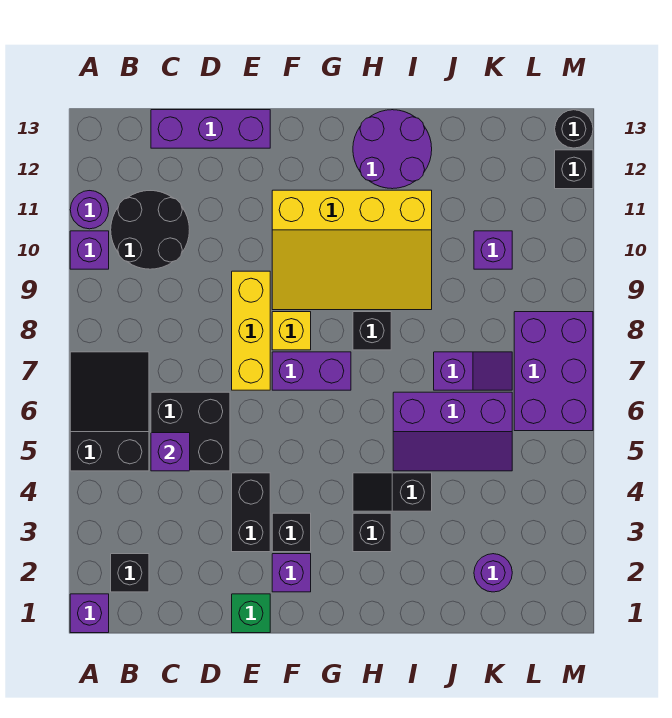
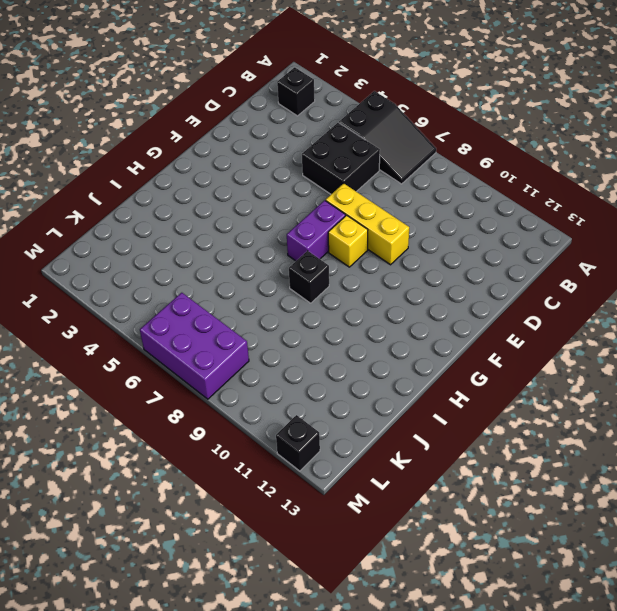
none -> purple 1x1 brick [70,594,109,633]
none -> purple 1x1 brick [70,231,109,269]
none -> purple 1x1 round brick [70,191,109,229]

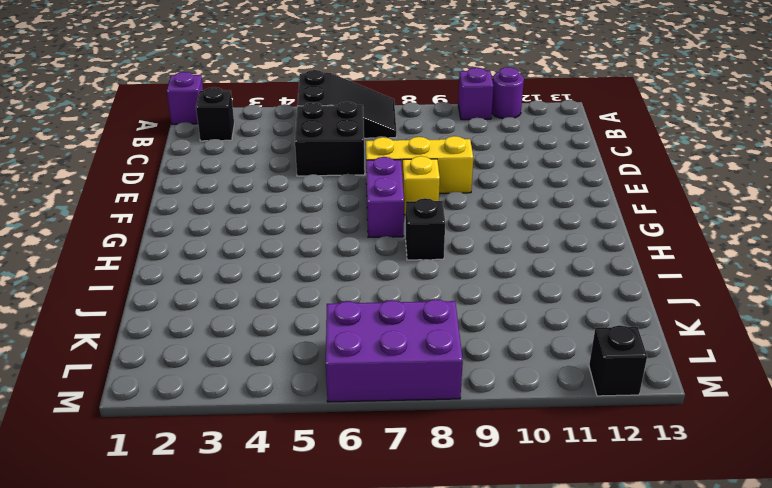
none -> black 2x2 round brick [111,191,189,269]
none -> purple 1x3 brick [151,110,270,148]
none -> green 1x1 brick [232,594,270,633]

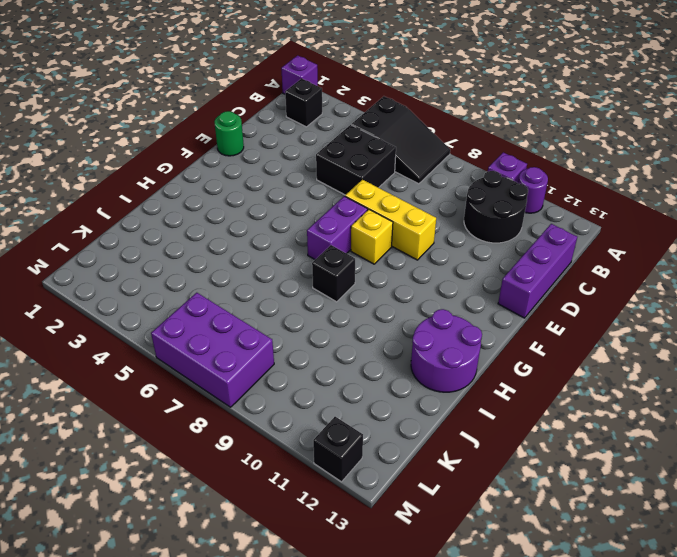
green 1x1 round brick [214,111,244,156] -> green 1x1 brick [232,594,270,633]
none -> black 1x2 brick [232,473,270,552]
none -> purple 1x1 brick [272,554,311,592]
none -> black 1x1 brick [272,513,311,552]

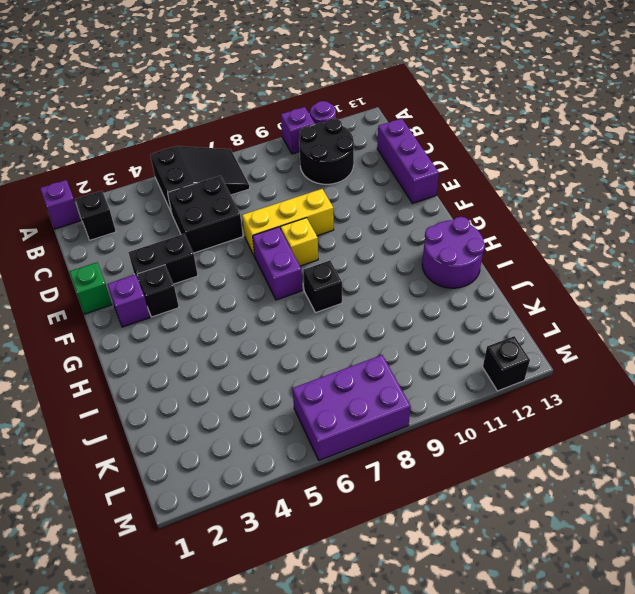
none -> yellow 3x4 slope [272,190,432,310]
none -> black 1x1 brick [353,513,391,552]
none -> black 1x2 slope [353,473,432,511]

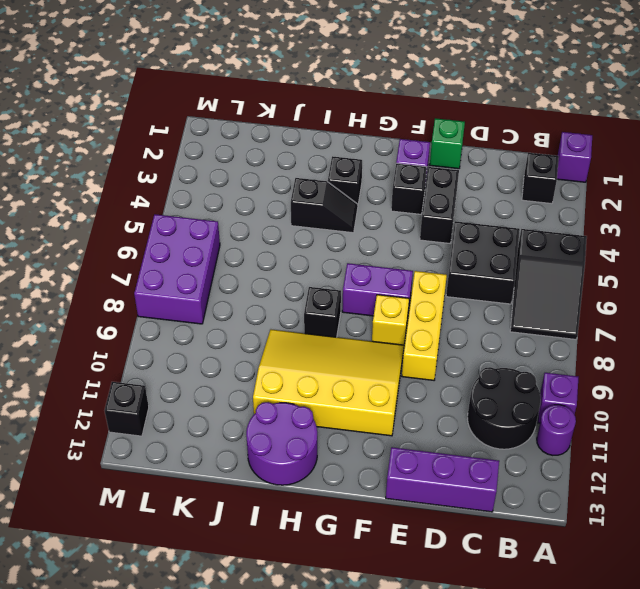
none -> purple 2x3 slope [393,392,512,471]
none -> purple 1x2 slope [434,352,512,390]
none -> purple 1x1 round brick [474,554,512,592]

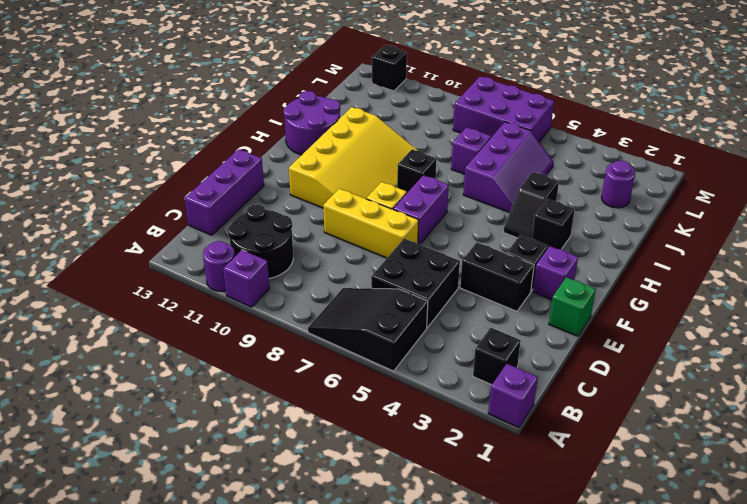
none -> purple 1x1 brick [474,231,512,269]
none -> black 1x1 round brick [555,110,593,148]
none -> purple 1x1 brick [151,433,190,471]

